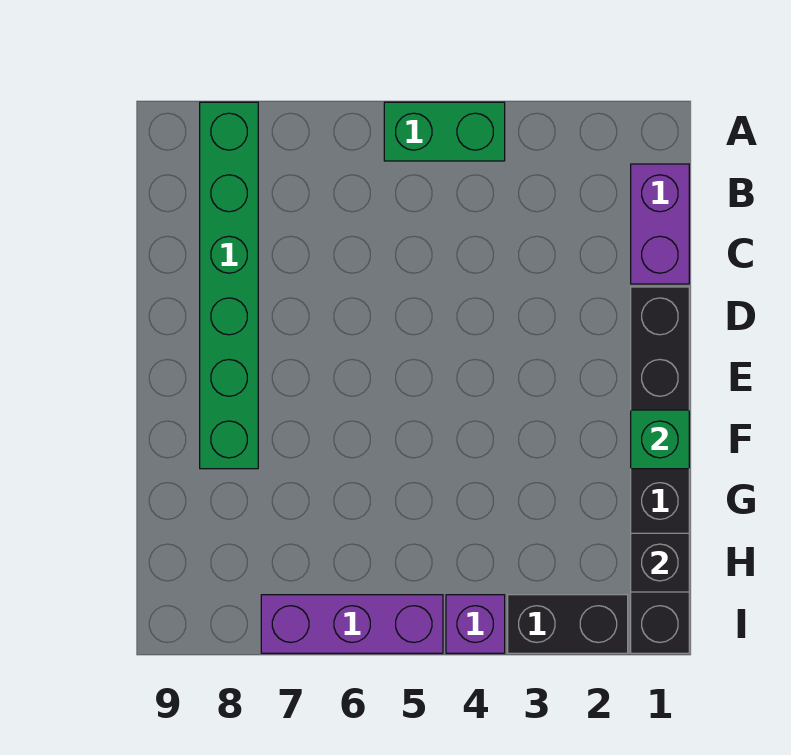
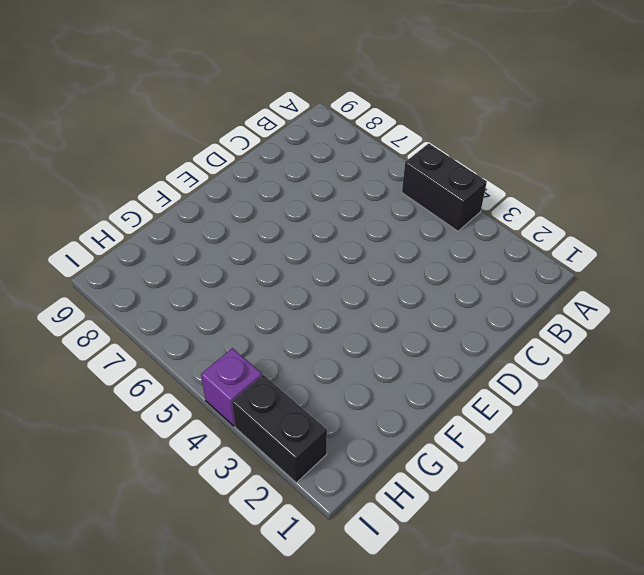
black 1x2 brick [402,143,487,231] -> green 1x2 brick [384,102,505,161]
none -> green 1x6 brick [200,102,258,469]
none -> purple 1x2 brick [631,164,689,284]

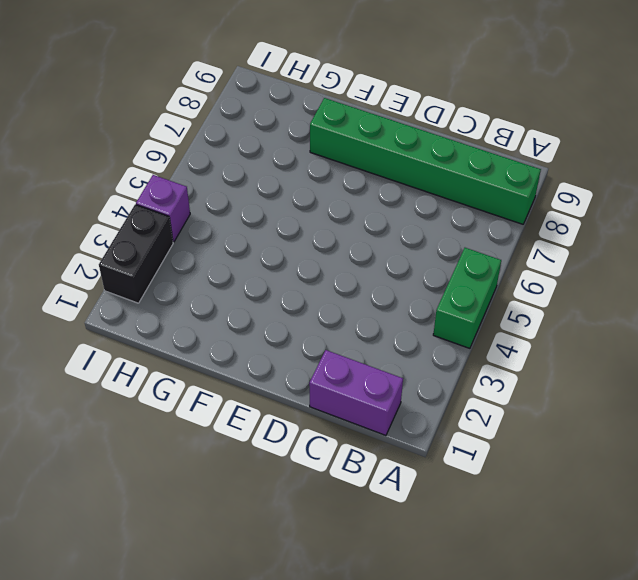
none -> black 1x6 brick [631,287,689,653]
none -> purple 1x3 brick [261,595,443,653]

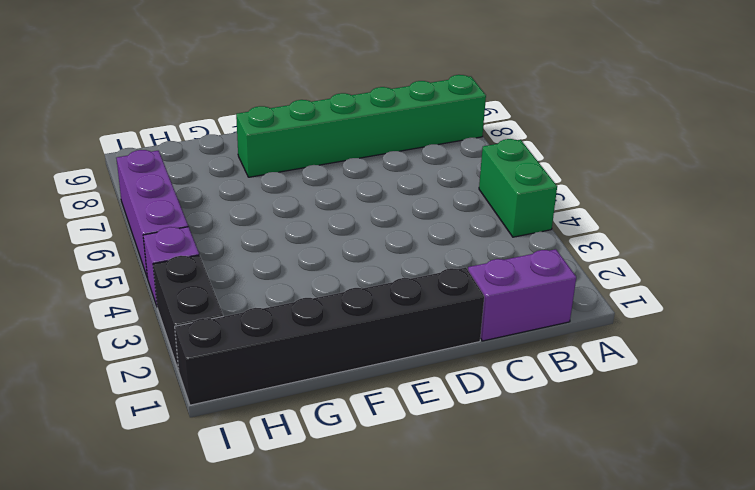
none -> green 1x1 brick [631,410,689,469]
none -> black 1x1 brick [631,533,689,592]

